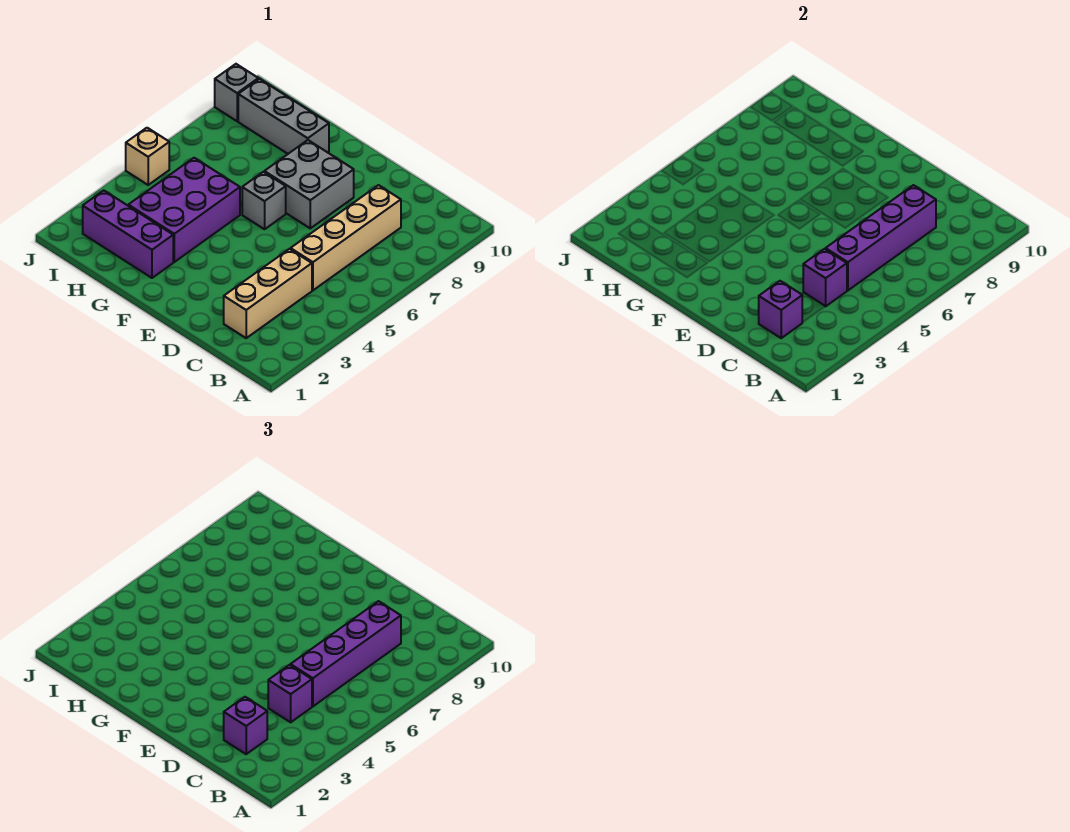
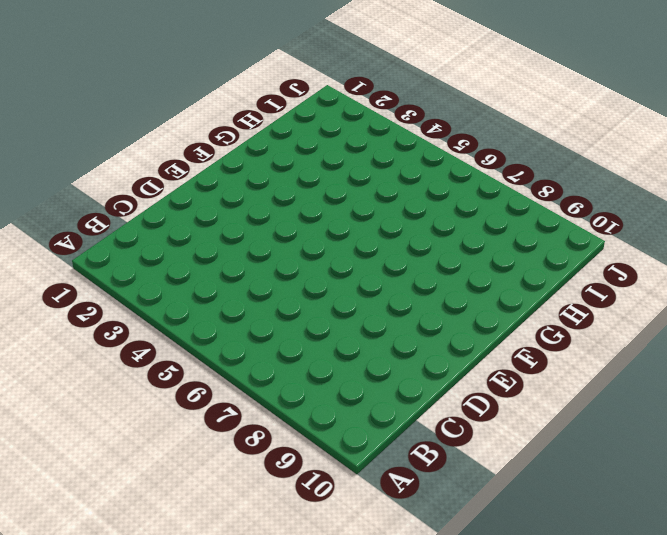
none -> tan 1x3 brick [224,249,312,338]
none -> tan 1x4 brick [291,185,401,290]
none -> grey 2x2 brick [264,140,354,228]

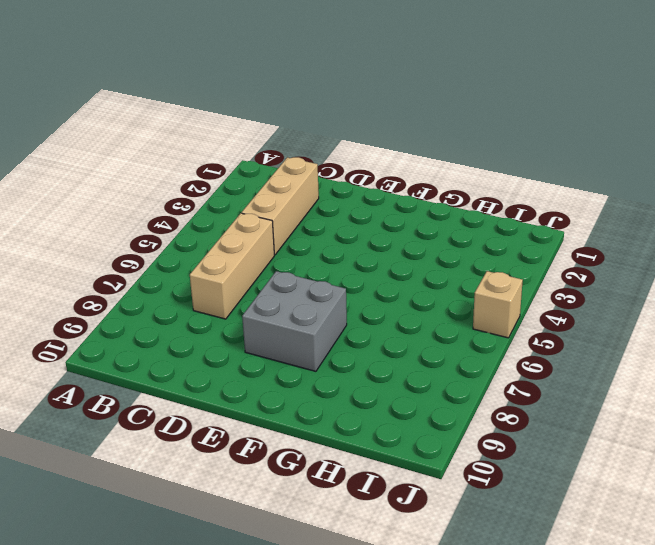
tan 1x3 brick [190,213,274,319] -> tan 1x4 brick [291,185,401,290]
none -> grey 1x1 brick [242,172,286,229]
none -> purple 1x3 brick [83,190,173,278]
none -> purple 2x3 brick [128,158,240,262]

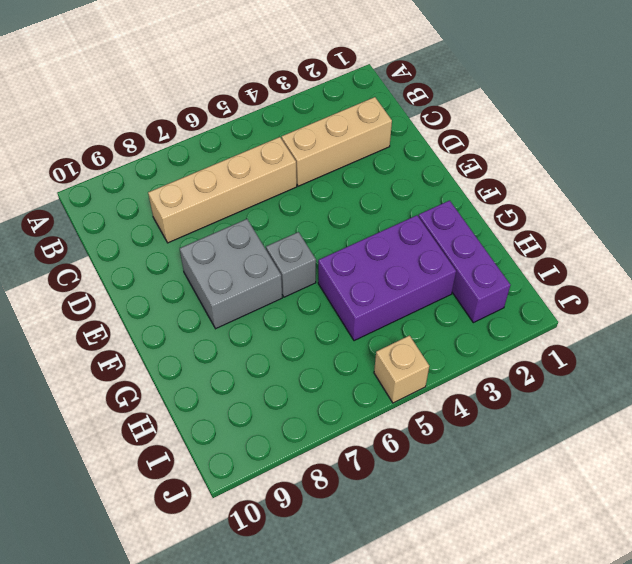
none -> grey 1x3 brick [238,79,329,154]
none -> grey 1x1 brick [215,64,258,121]
none -> purple 1x1 brick [759,281,802,338]

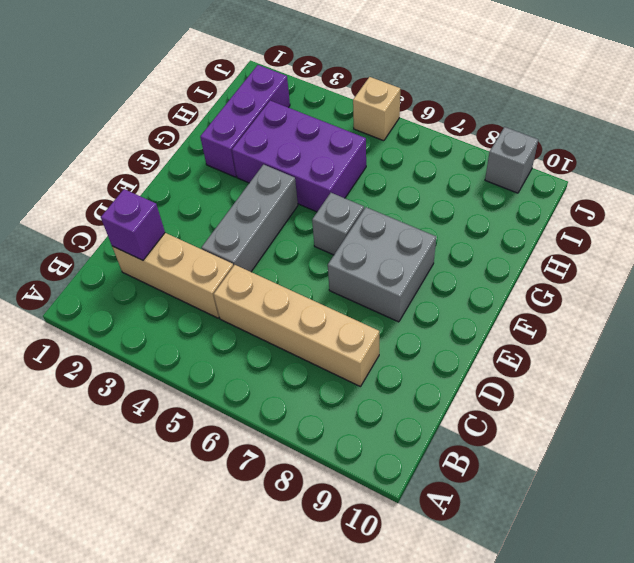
grey 1x3 brick [202,165,298,272] -> grey 1x3 brick moved to [238,79,329,154]
none -> purple 1x1 brick [803,249,847,306]
none -> purple 1x4 brick [826,185,936,290]
none -> purple 1x1 brick [224,697,267,754]

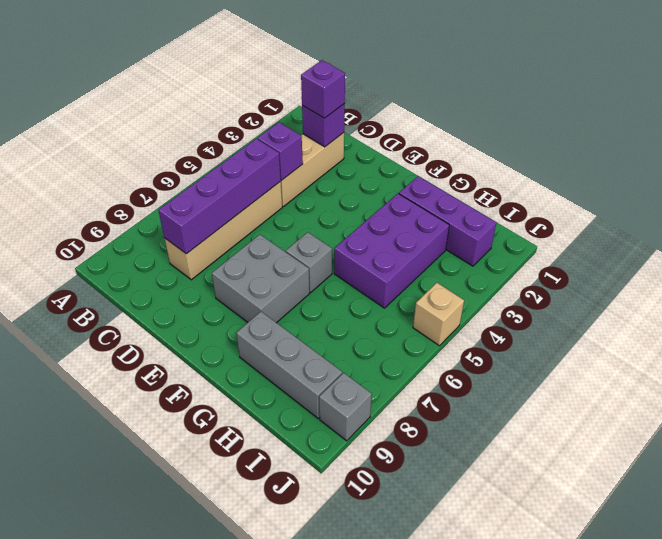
none -> purple 1x1 brick [268,665,312,722]
none -> purple 1x4 brick [291,601,401,706]

